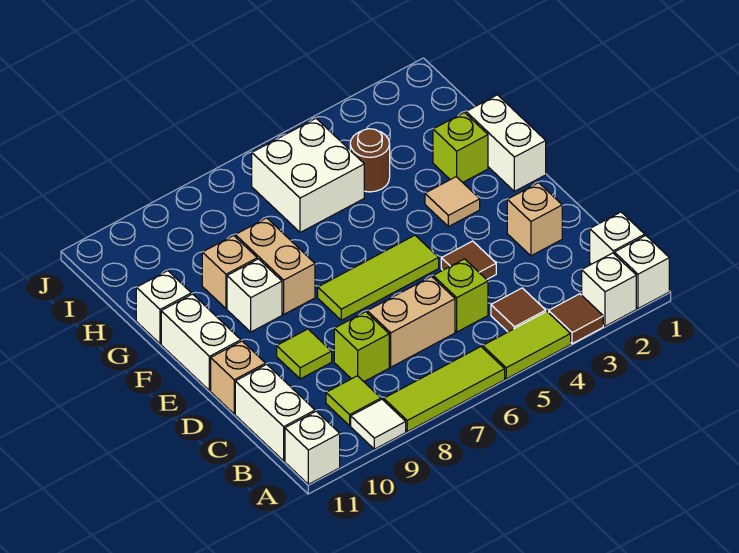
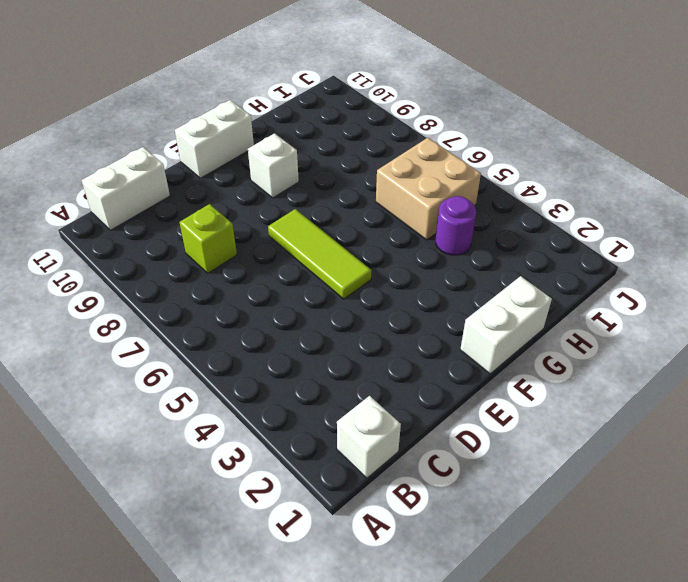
purple 1x1 round brick [436,196,476,255] -> brown 1x1 round brick [350,129,390,192]
tan 2x2 brick [376,138,481,240] -> white 2x2 brick [252,119,364,232]
none -> white 1x1 brick [614,236,669,309]
none -> white 1x1 brick [582,253,636,326]
none -> brown 1x1 tile [549,294,603,344]

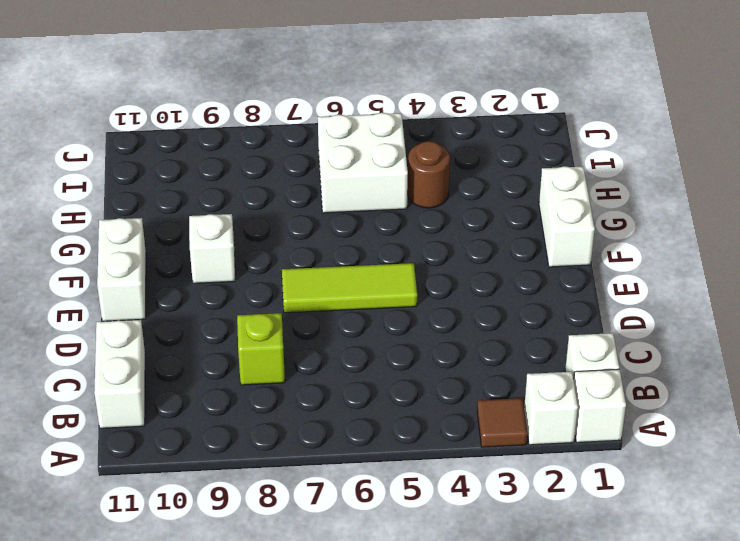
none -> lime 1x2 tile [483,312,571,379]
none -> lime 1x3 tile [384,347,505,432]
none -> white 1x1 tile [351,399,406,449]

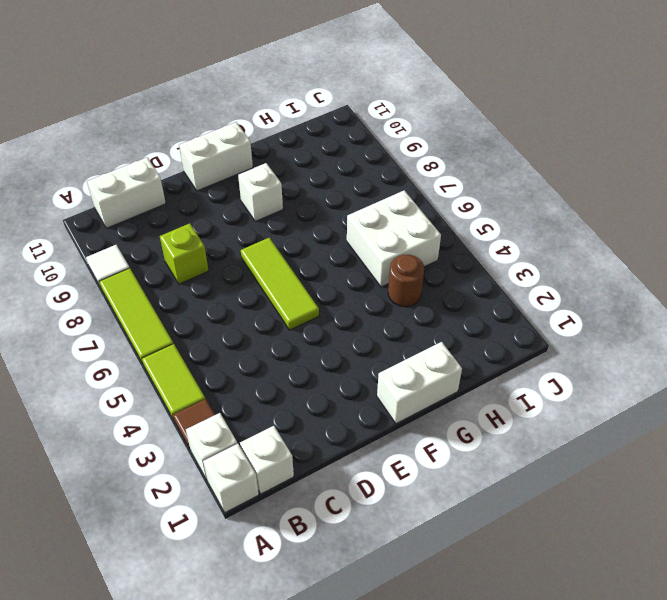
none -> white 1x1 brick [285,411,340,484]
none -> brown 1x1 tile [491,288,546,332]
none -> lime 1x1 tile [326,376,381,426]

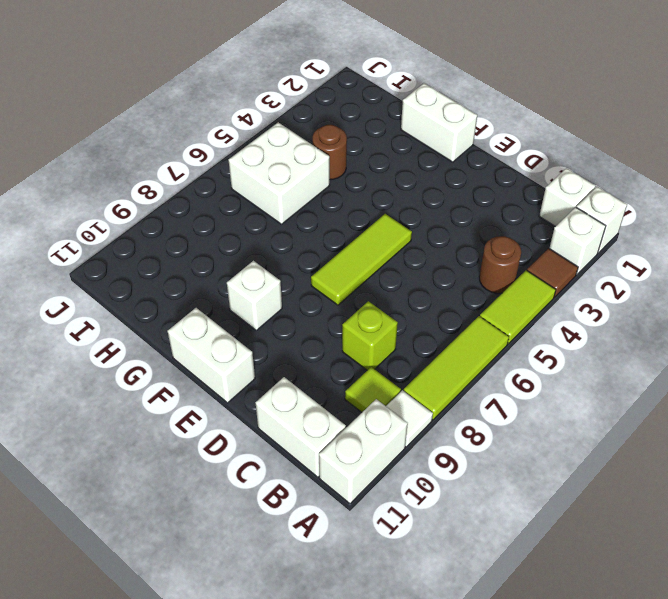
white 1x2 brick [319,399,408,504] -> white 1x1 brick [285,411,340,484]
brown 1x1 round brick [479,236,521,293] -> brown 1x1 tile [491,288,546,332]
none -> lime 1x1 brick [433,259,488,332]
none -> tan 1x2 brick [367,277,455,367]
none -> tan 1x1 brick [507,183,562,256]

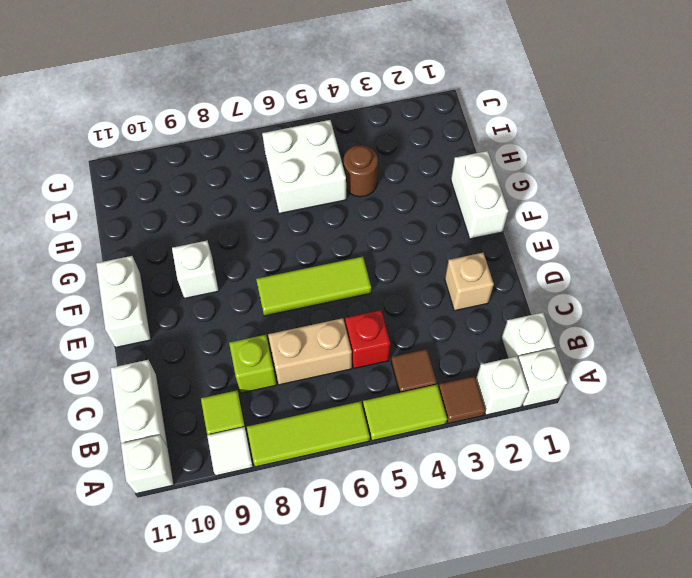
red 1x1 brick [345,310,390,368] -> lime 1x1 brick [433,259,488,332]
none -> brown 1x1 tile [441,241,496,280]
none -> lime 1x1 tile [277,329,332,379]
none -> tan 1x1 brick [211,341,266,414]

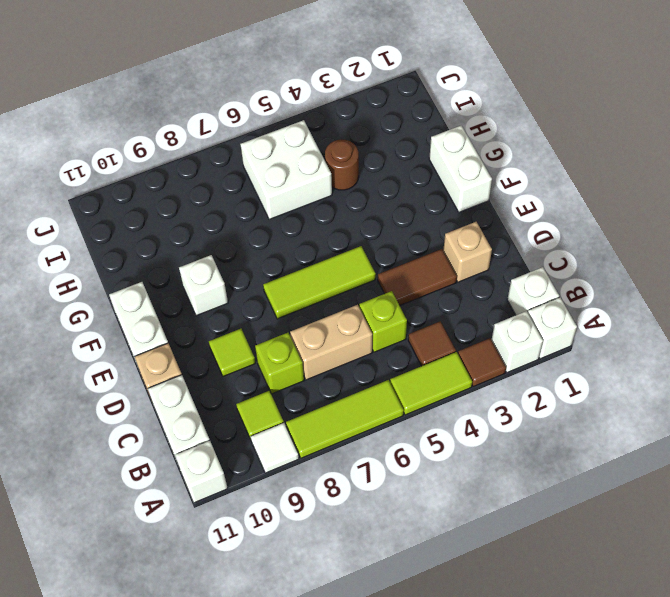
brown 1x2 tile [378,249,457,306] -> brown 1x1 tile [441,241,496,280]
none -> tan 1x1 tile [425,177,480,227]
none -> tan 1x2 brick [235,218,315,314]
none -> lime 1x1 brick [433,112,488,182]

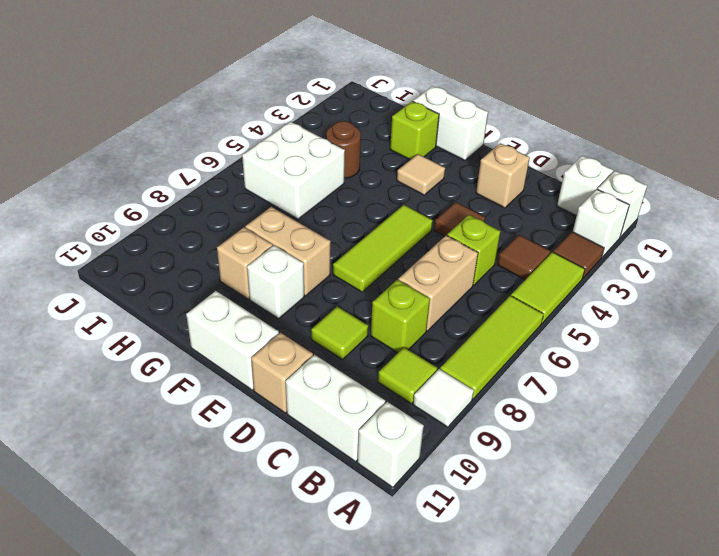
none -> white 1x1 brick [136,271,191,344]

